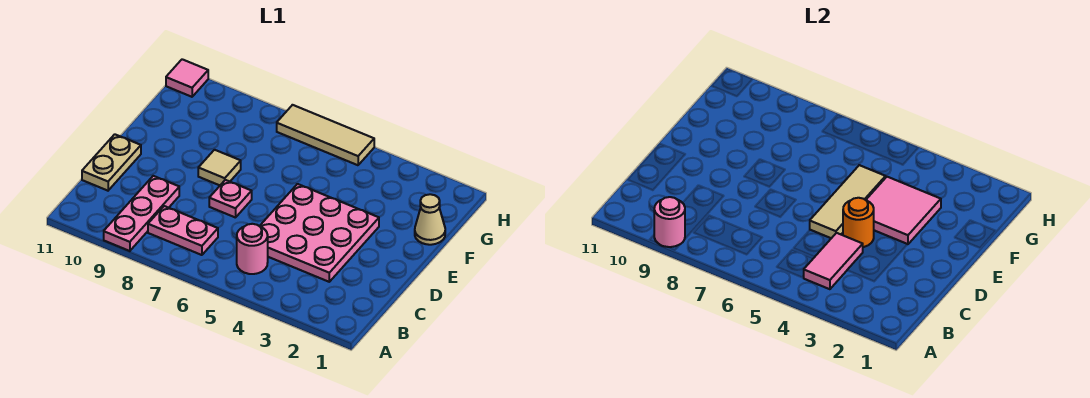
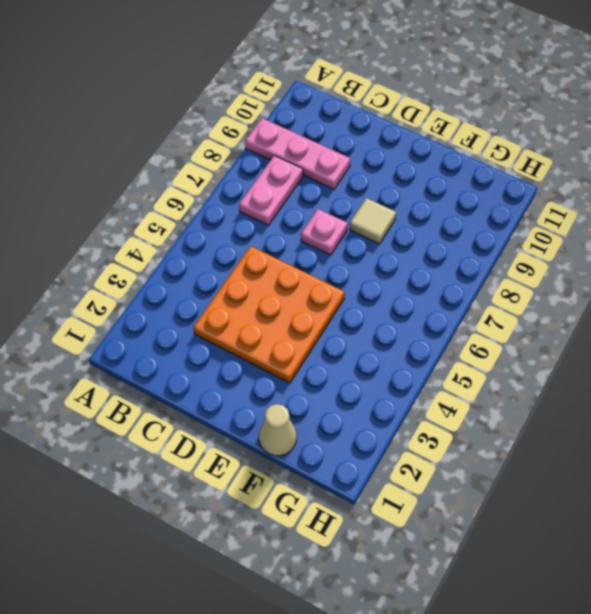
orange 3x3 plate [193,246,345,383] -> pink 3x3 plate [260,184,379,282]
none -> pink 1x1 round brick [237,224,268,274]
none -> tan 1x2 plate [82,134,141,191]
none -> tan 1x3 tile [277,105,374,165]

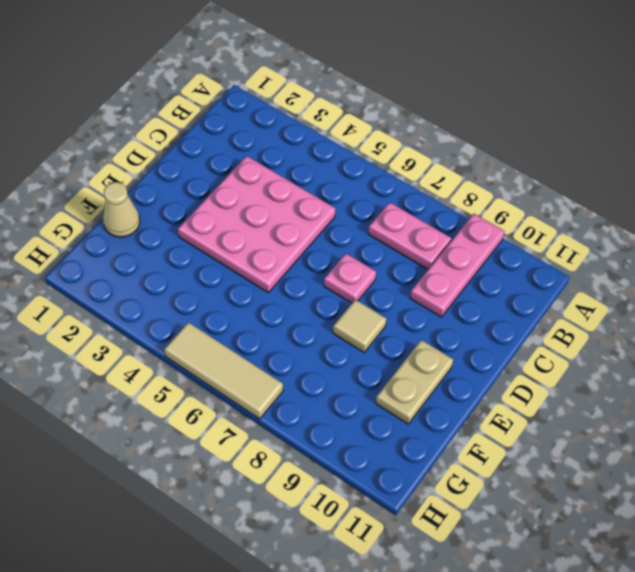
tan 1x2 plate [376,340,453,424] -> tan 1x2 plate moved to [82,134,141,191]
none -> pink 1x1 round brick [237,224,268,274]
none -> pink 1x1 tile [166,59,208,97]
none -> pink 1x1 round brick [654,197,685,247]

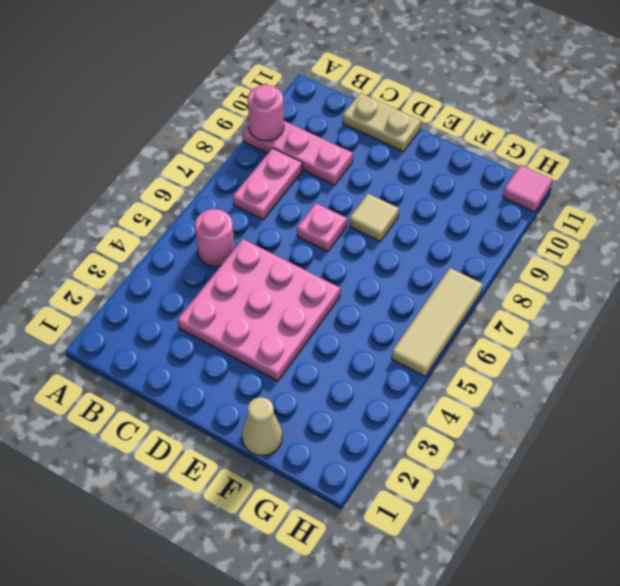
none -> pink 1x2 tile [804,233,863,289]
none -> orange 1x1 round brick [843,198,874,247]
none -> tan 1x3 tile [810,165,886,238]

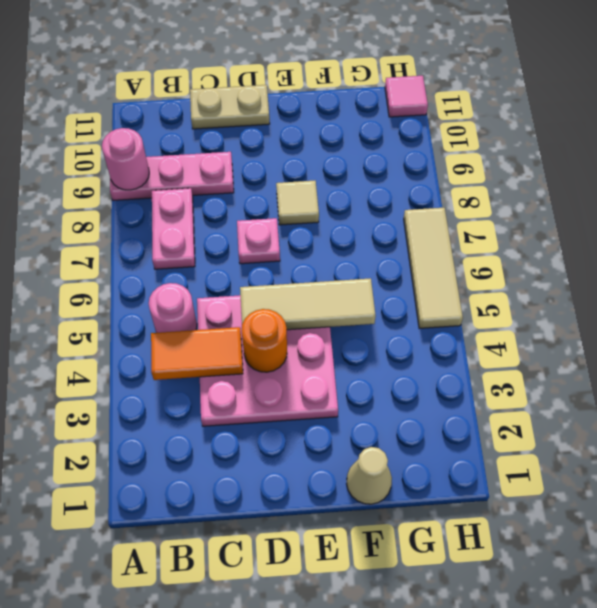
orange 1x2 tile [151,327,243,380] -> pink 1x2 tile [804,233,863,289]
none -> pink 2x2 tile [866,177,941,244]

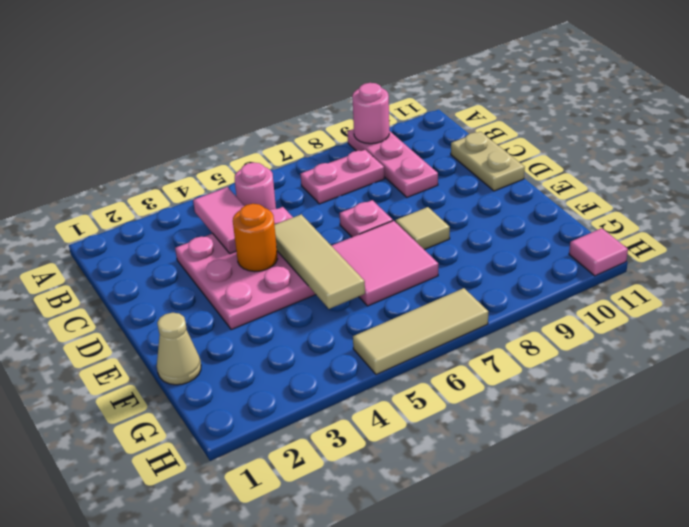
pink 2x2 tile [331,221,438,306] -> pink 2x2 tile moved to [866,177,941,244]

